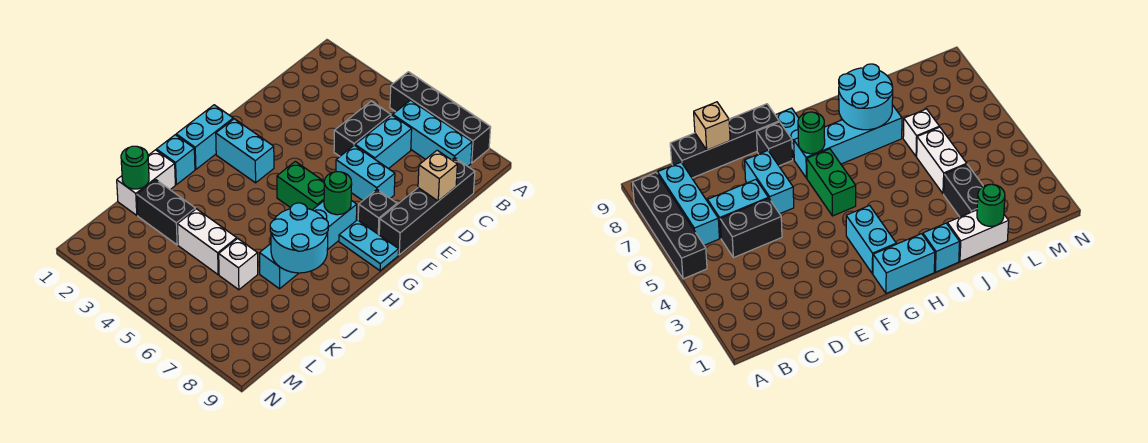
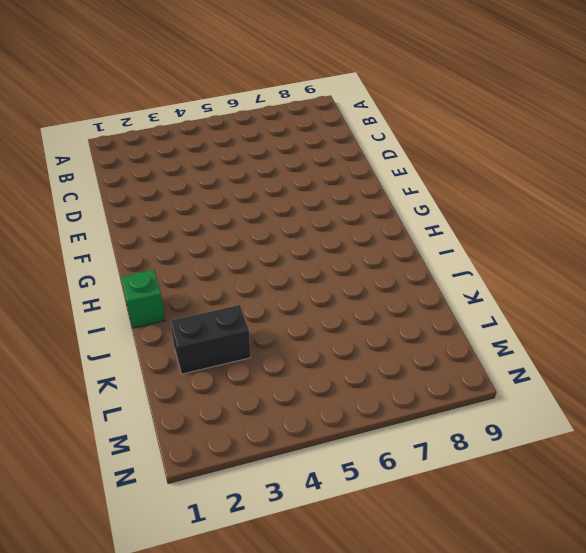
green 1x1 brick [121,270,165,328] -> cyan 1x1 brick [156,135,195,185]
none -> black 1x4 brick [390,72,491,163]
none -> cyan 1x3 brick [393,100,472,166]
none -> black 1x2 brick [334,101,391,156]

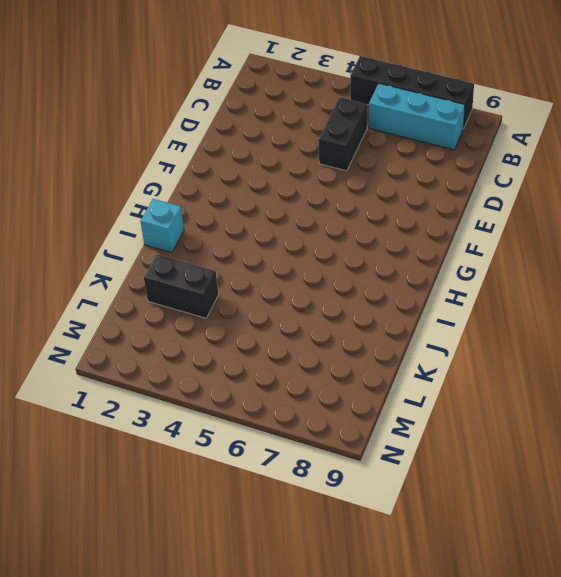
none -> cyan 1x2 brick [355,115,412,169]
none -> black 1x4 brick [379,158,475,255]
none -> cyan 1x2 brick [336,145,395,201]

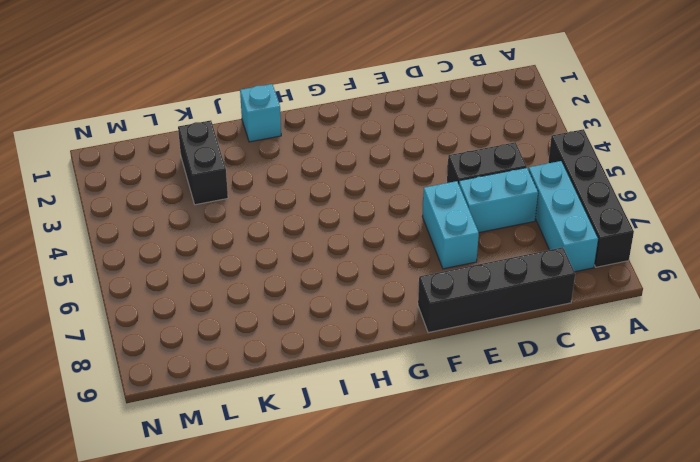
none -> black 1x1 brick [358,190,397,235]
none -> cyan 1x2 brick [176,105,233,169]
none -> cyan 1x2 brick [216,119,274,183]

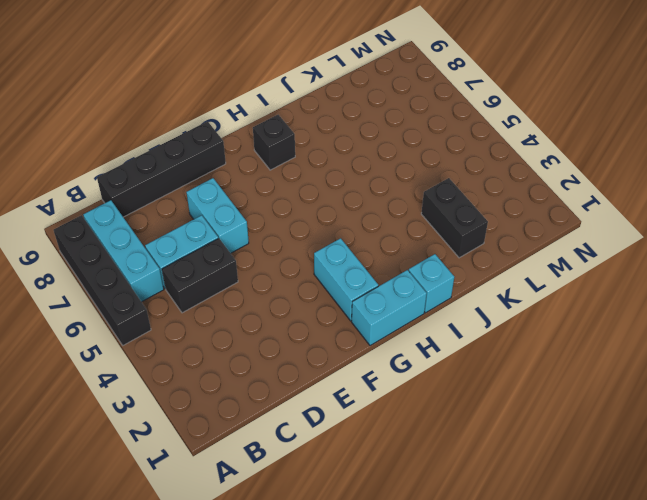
black 1x1 brick [253,115,295,170] -> black 1x1 brick moved to [358,190,397,235]
none -> green 1x2 brick [277,161,324,210]
none -> cyan 1x4 brick [260,201,357,289]
none -> cyan 1x2 plate [339,220,399,271]

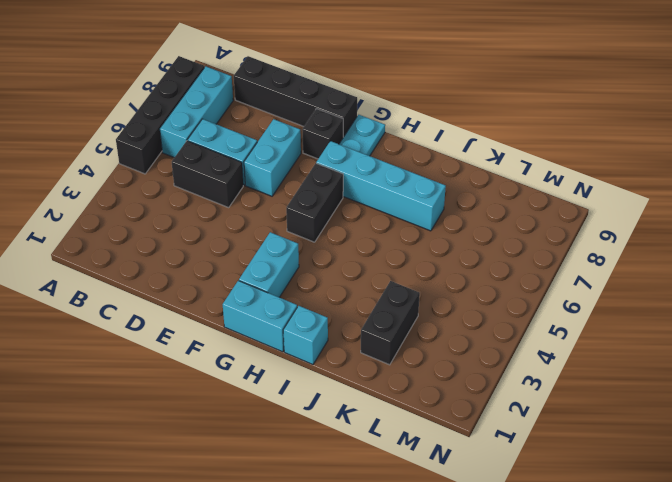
black 1x2 brick [286,163,343,242] -> green 1x2 brick [277,161,324,210]
none -> white 1x2 brick [117,150,175,215]
none -> white 1x2 brick [177,209,237,275]
none -> white 1x1 brick [219,238,258,290]

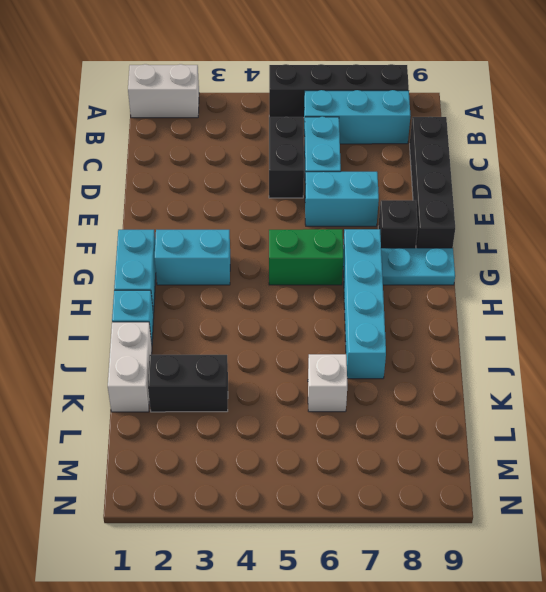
white 1x2 brick [128,64,199,118] -> white 1x2 brick moved to [177,209,237,275]
none -> tan 1x1 brick [418,150,457,201]
none -> green 1x1 round brick [324,172,352,215]
none -> cyan 2x2 round brick [270,203,329,273]

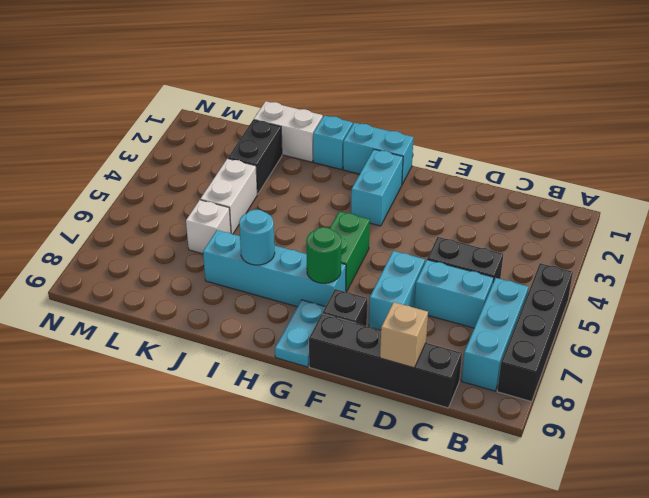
cyan 1x1 round brick [239,210,275,265] -> cyan 2x2 round brick [270,203,329,273]
none -> green 1x1 round brick [121,146,149,189]

